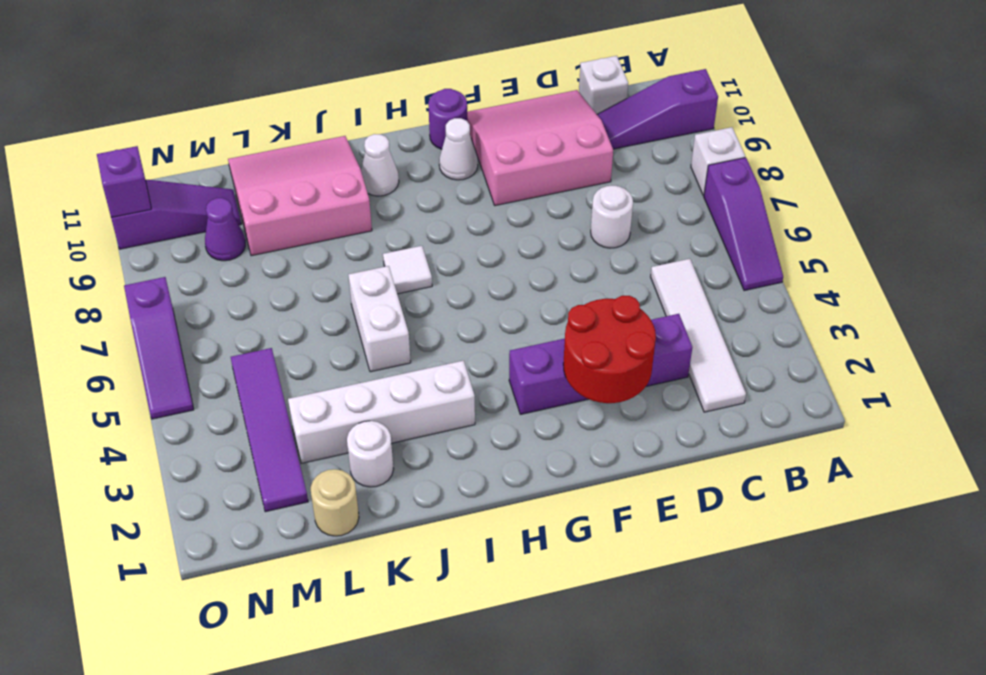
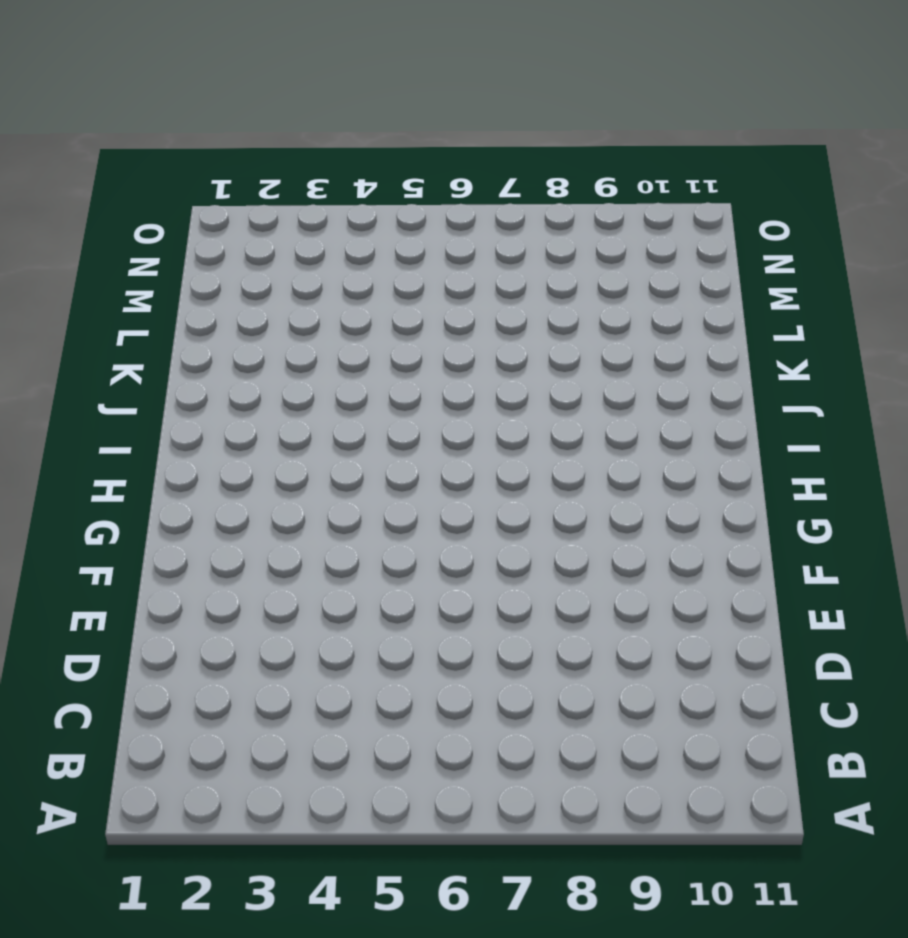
none -> purple 1x3 slope [704,157,783,291]
none -> white 1x1 brick [691,127,745,196]
none -> purple 1x3 slope [597,69,718,149]

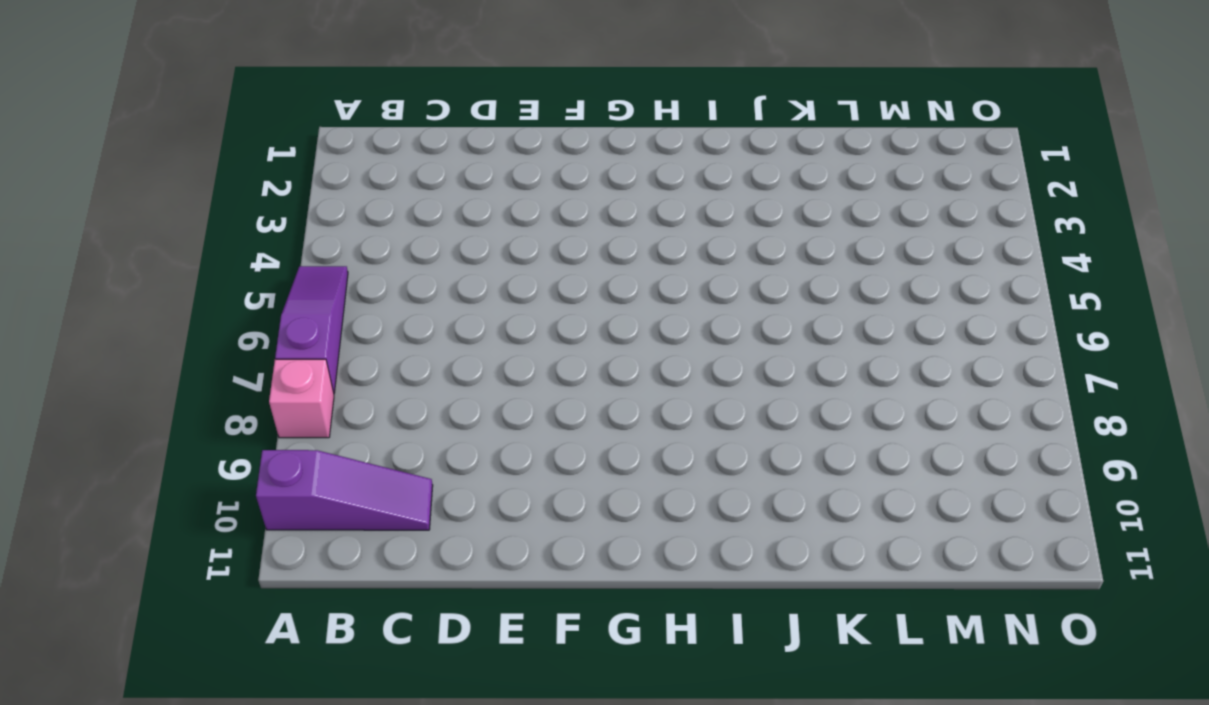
pink 1x1 brick [269,359,334,438] -> white 1x1 brick [691,127,745,196]
none -> white 1x4 tile [651,259,746,412]
none -> white 1x1 brick [579,56,628,114]
none -> purple 1x4 brick [509,314,692,414]

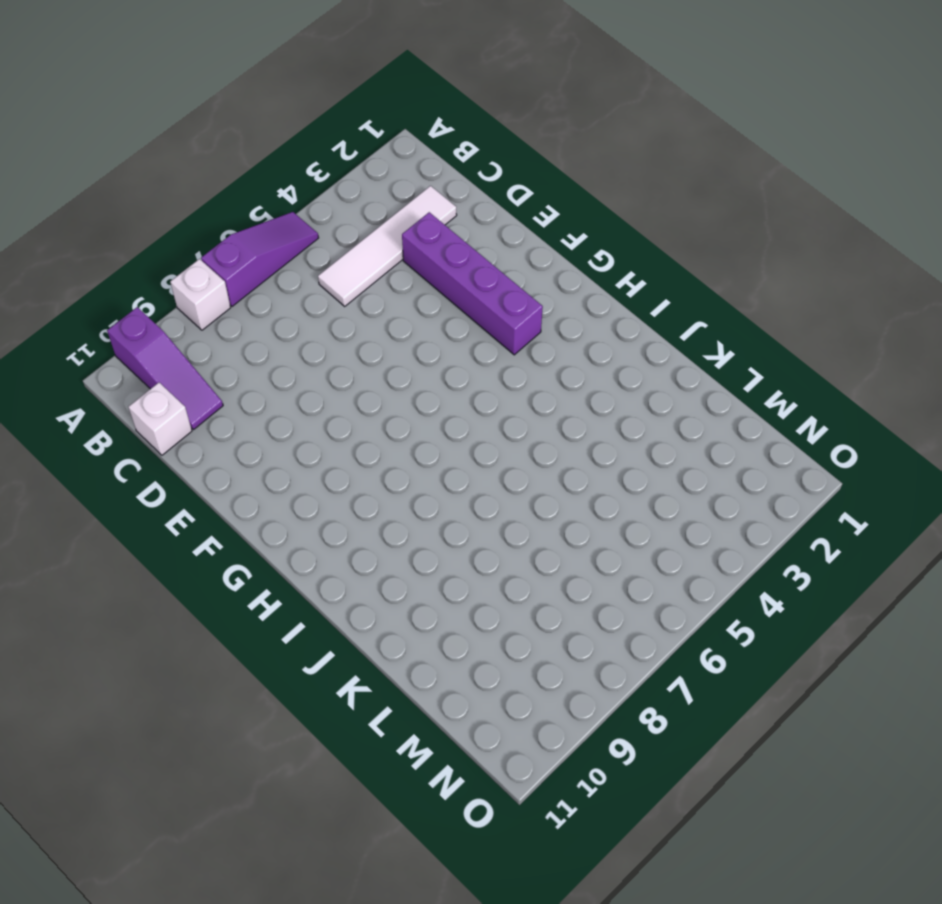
none -> white 1x1 round brick [591,186,633,248]
none -> pink 3x3 slope [467,90,613,206]
none -> white 1x1 cone [439,118,478,180]

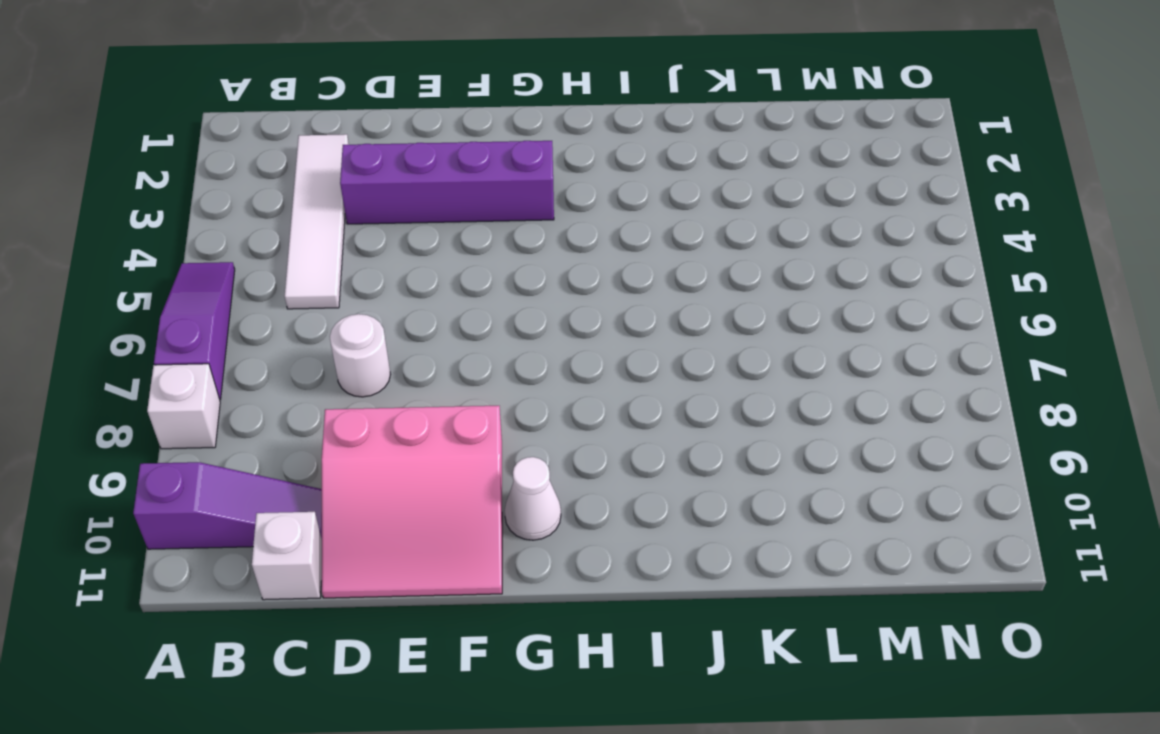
none -> purple 1x1 round brick [428,89,467,149]
none -> white 1x4 brick [288,361,475,463]
none -> white 1x1 tile [383,246,432,294]

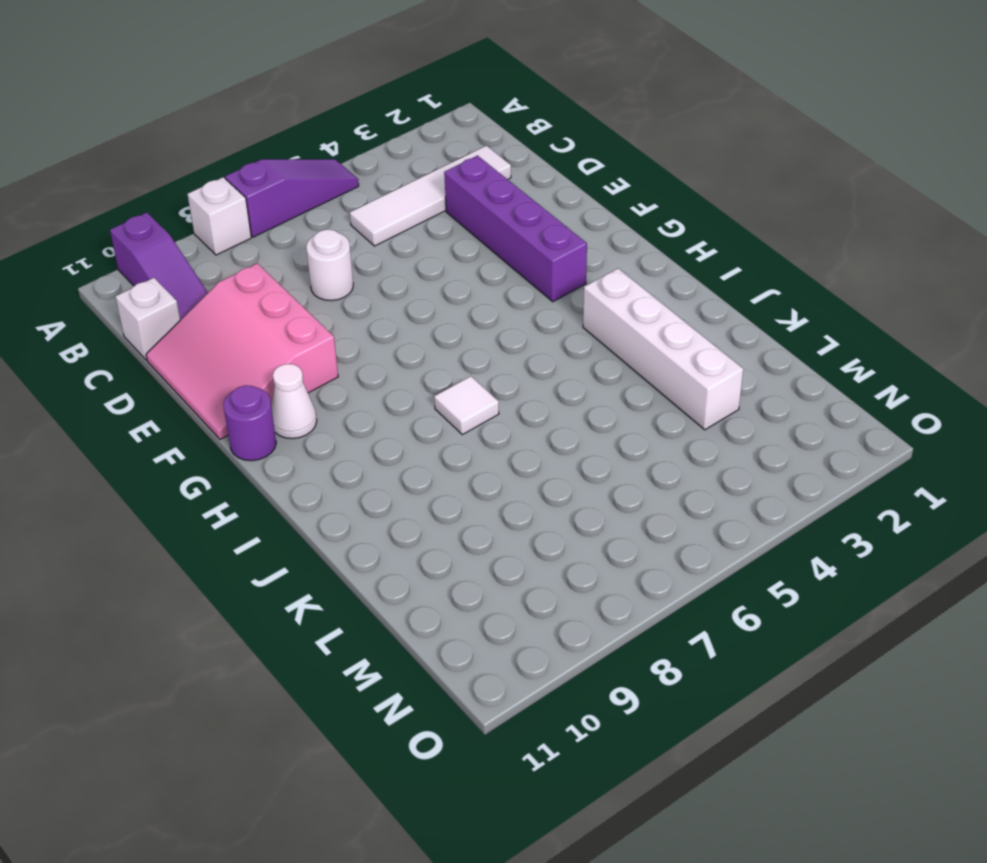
none -> white 1x1 cone [361,134,399,196]
none -> white 1x2 brick [349,266,411,372]
none -> pink 3x3 slope [228,136,372,256]

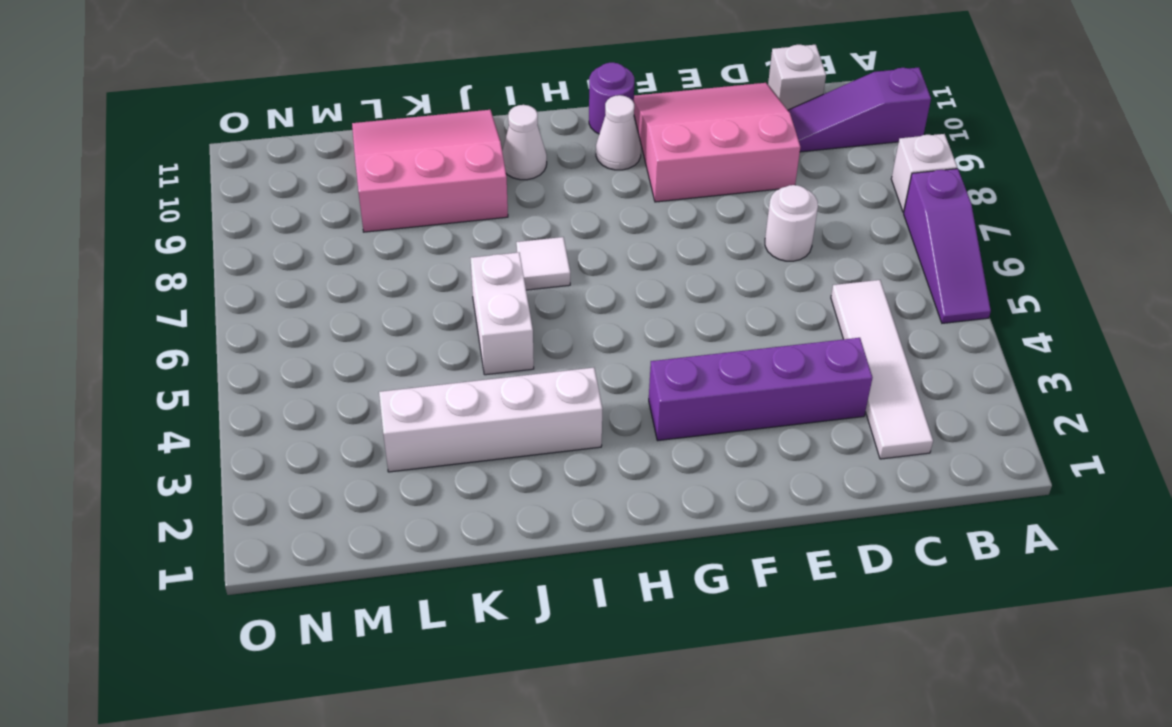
none -> white 1x1 round brick [347,421,394,487]
none -> tan 1x1 round brick [311,469,359,536]
none -> purple 1x4 tile [231,348,308,512]

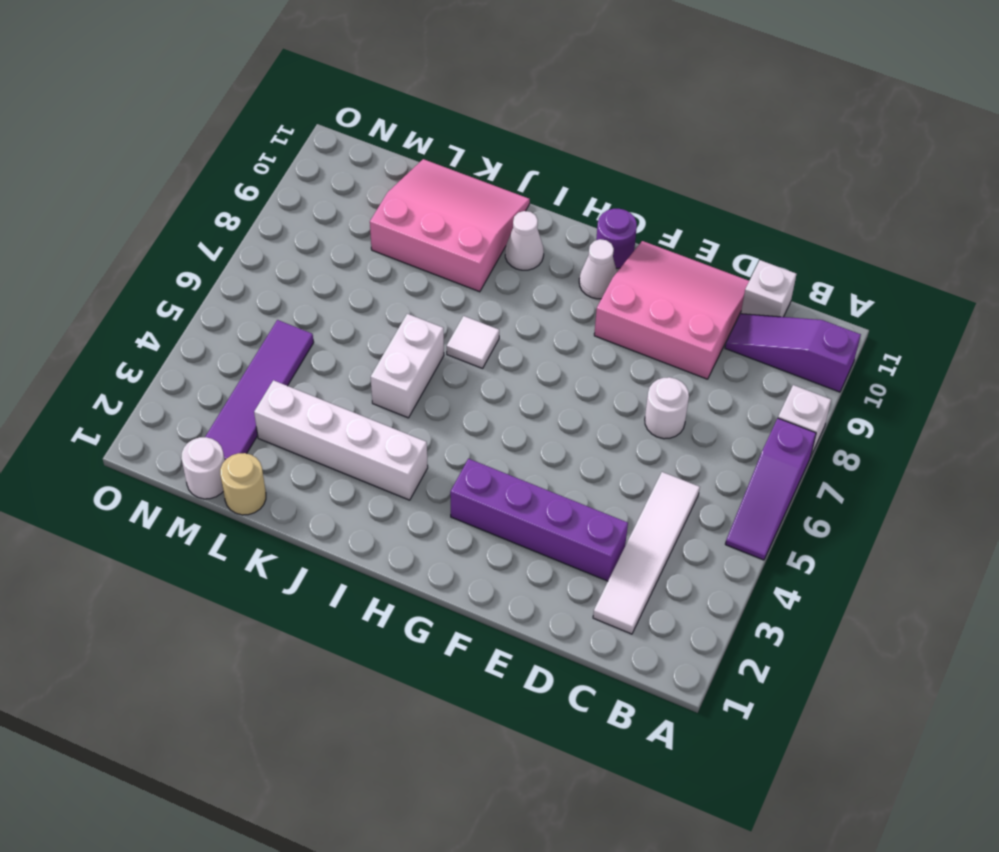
white 1x1 round brick [181,437,225,499] -> white 1x1 round brick moved to [347,421,394,487]
none -> purple 1x1 cone [205,198,245,261]
none -> purple 1x3 slope [111,180,241,249]
none -> purple 1x3 slope [124,277,194,419]

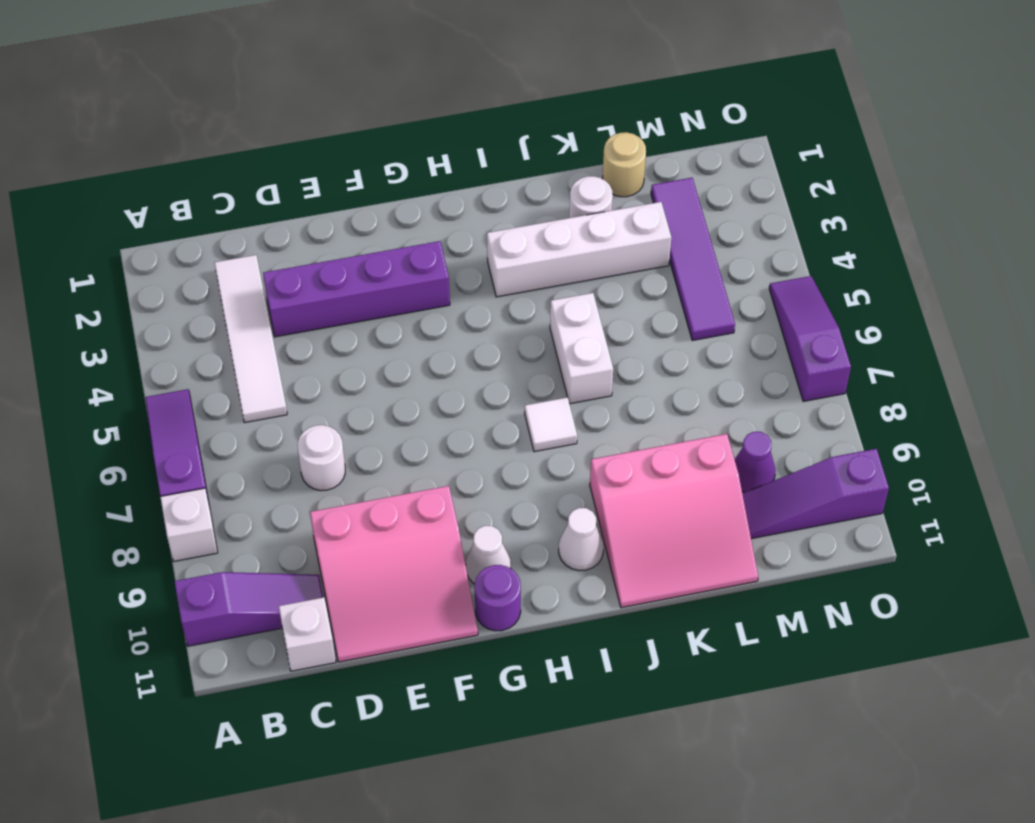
none -> red 2x2 round brick [563,296,656,403]
none -> purple 1x1 brick [97,146,151,217]

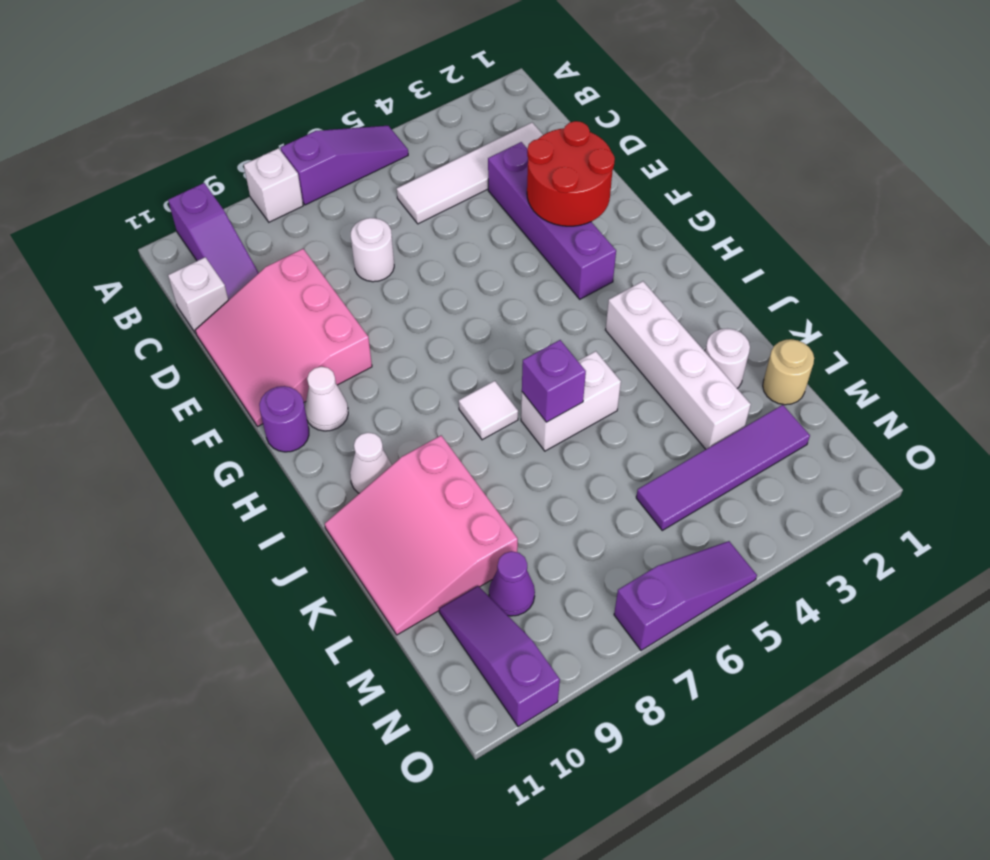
purple 1x1 brick [522,340,586,422] -> purple 1x1 brick moved to [97,146,151,217]

